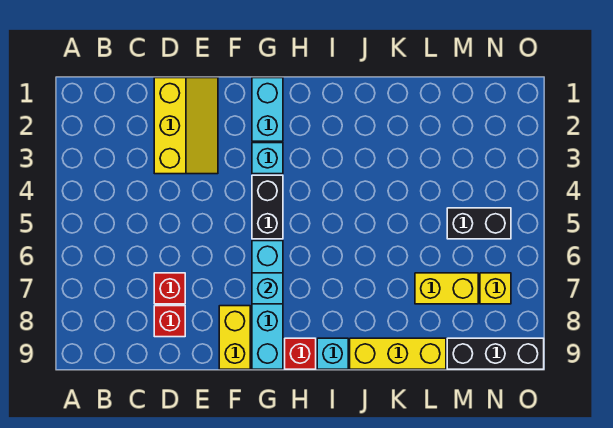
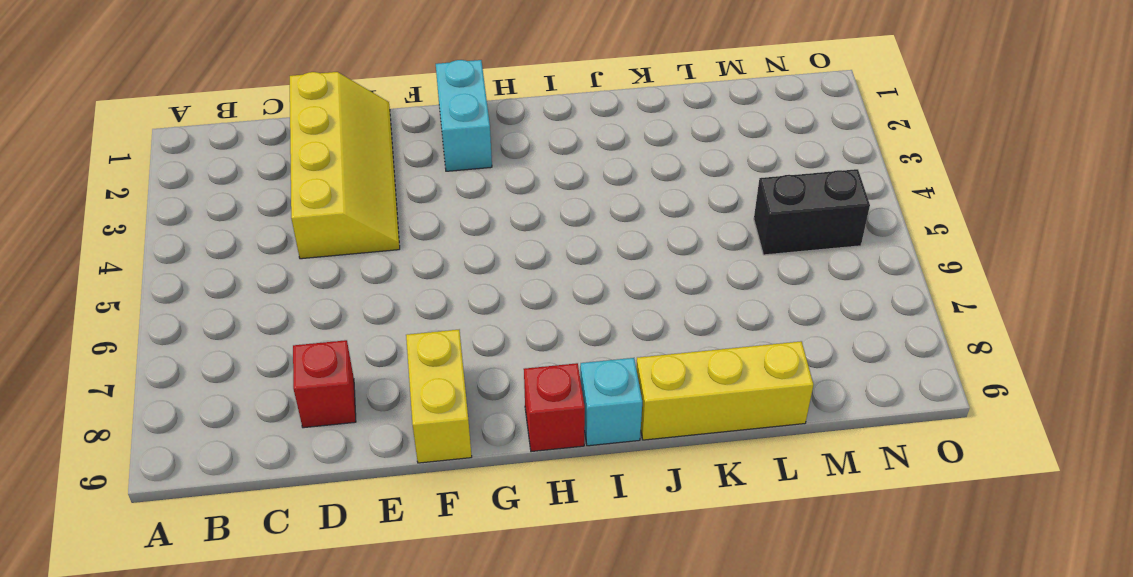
yellow 2x4 slope [290,72,400,259] -> yellow 2x3 slope [154,78,218,174]
none -> red 1x1 brick [154,273,185,304]
none -> cyan 1x1 brick [252,143,283,174]
none -> black 1x2 brick [252,175,283,239]

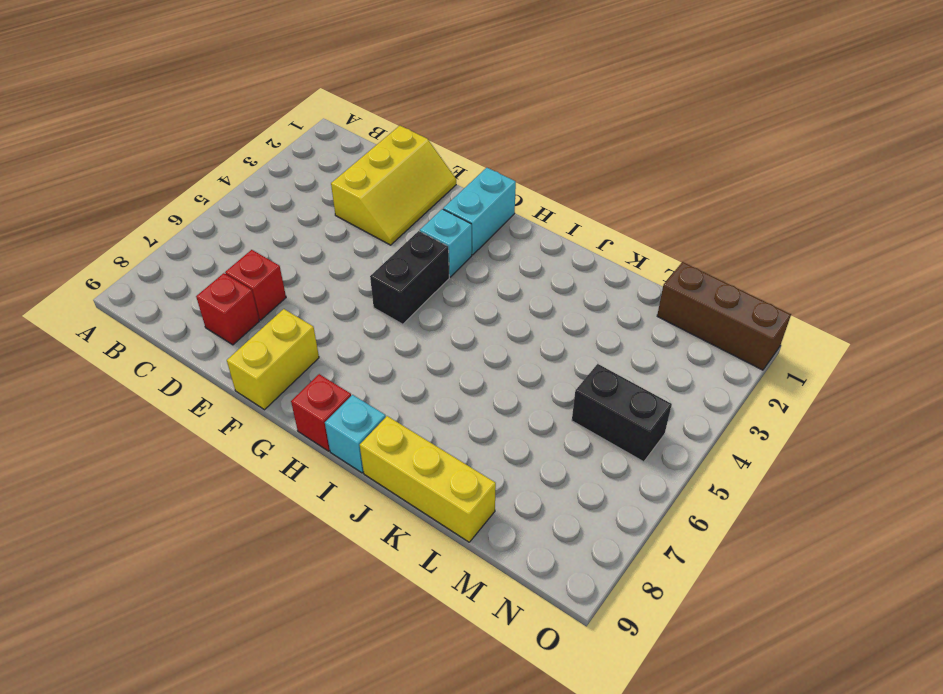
brown 1x3 brick [657,262,791,370] -> none
none -> cyan 1x4 brick [252,241,283,369]
none -> yellow 1x2 brick [415,273,478,304]
none -> black 1x3 brick [447,338,544,369]

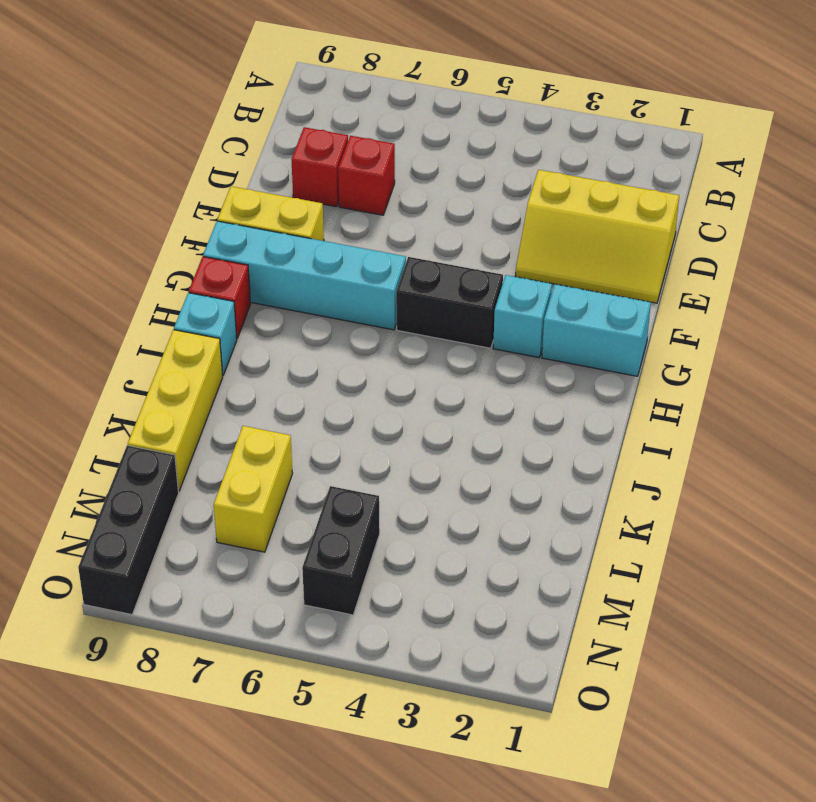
none -> yellow 1x1 brick [480,273,511,304]
none -> cyan 1x1 brick [252,273,283,304]

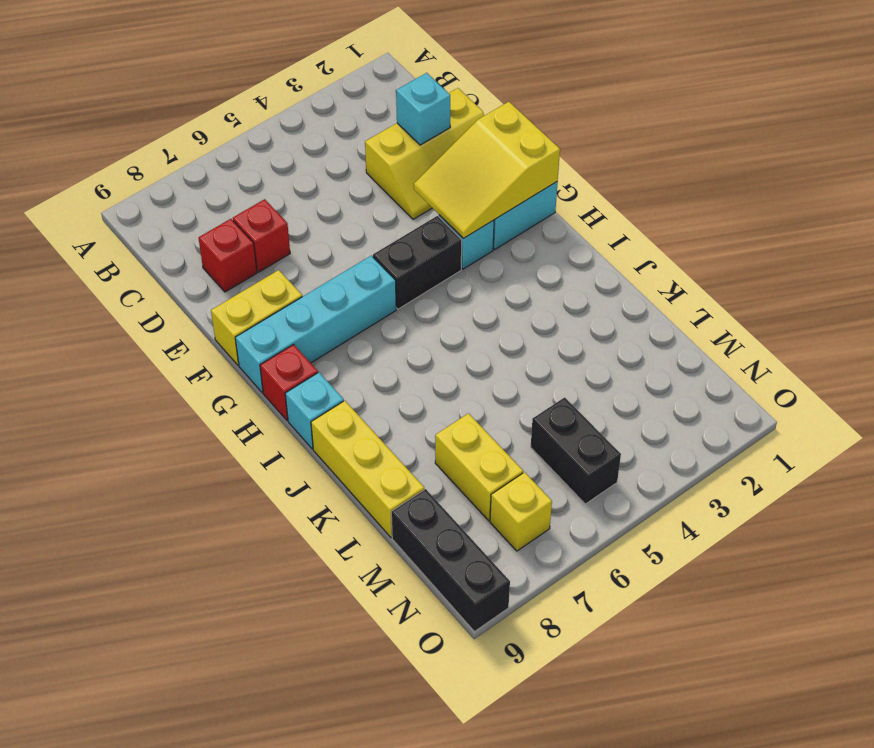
cyan 1x1 brick [396,73,450,145] -> cyan 1x1 brick moved to [252,273,283,304]
yellow 2x3 slope [414,102,560,238] -> none

